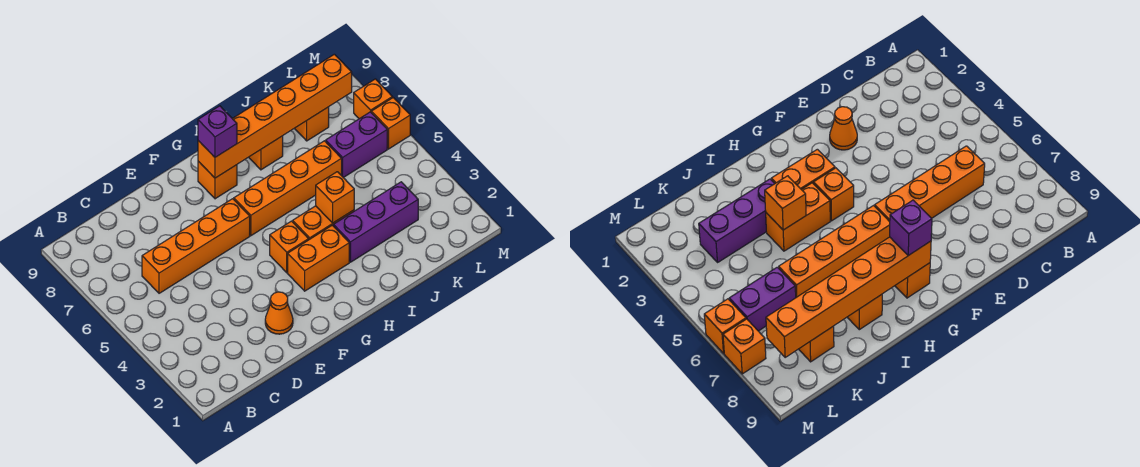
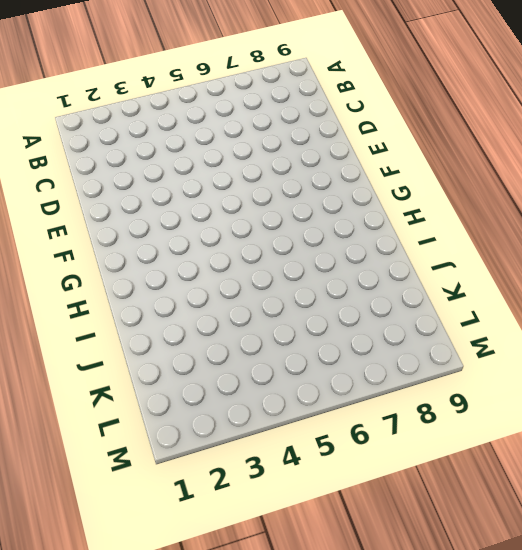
none -> orange 1x4 brick [142,199,250,293]
none -> orange 1x1 cone [265,292,293,334]
none -> orange 1x2 brick [288,225,349,291]

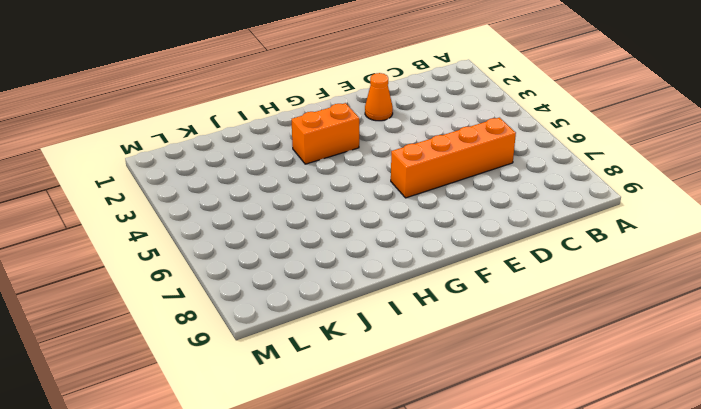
none -> orange 1x1 brick [270,221,309,273]
none -> orange 1x4 brick [234,141,342,236]
none -> orange 1x1 brick [198,161,237,199]

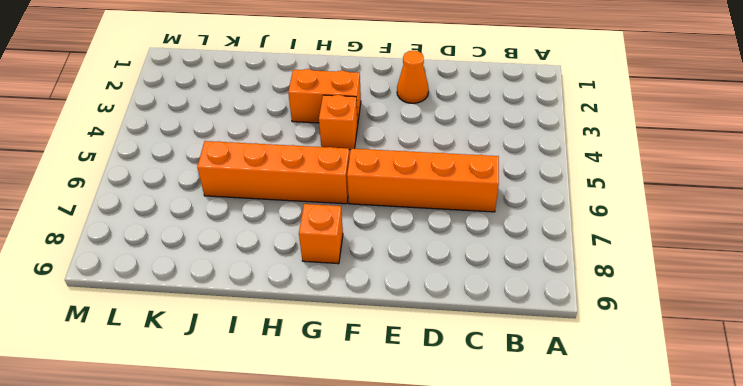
none -> orange 1x2 brick [293,206,354,240]
none -> purple 1x3 brick [333,182,418,262]
none -> orange 1x1 brick [249,136,283,170]

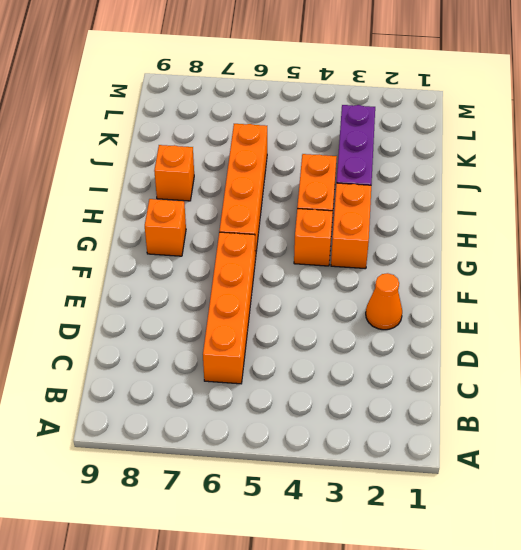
none -> purple 1x2 brick [326,112,387,178]
none -> orange 1x1 brick [295,107,329,141]
none -> orange 1x1 brick [371,98,410,149]

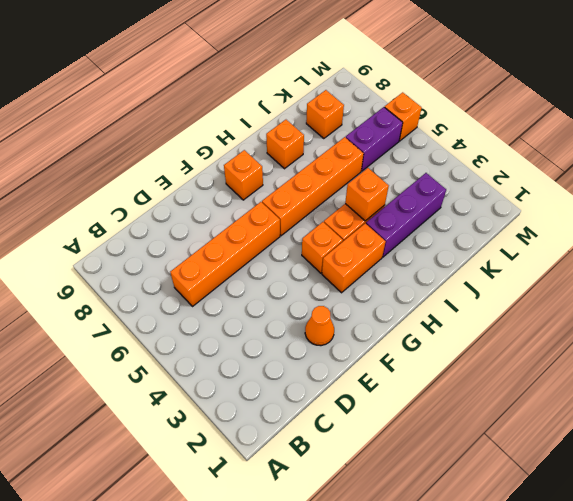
none -> orange 1x1 brick [354,79,392,119]
none -> orange 1x6 brick [198,54,352,178]
none -> purple 1x1 brick [198,106,237,157]

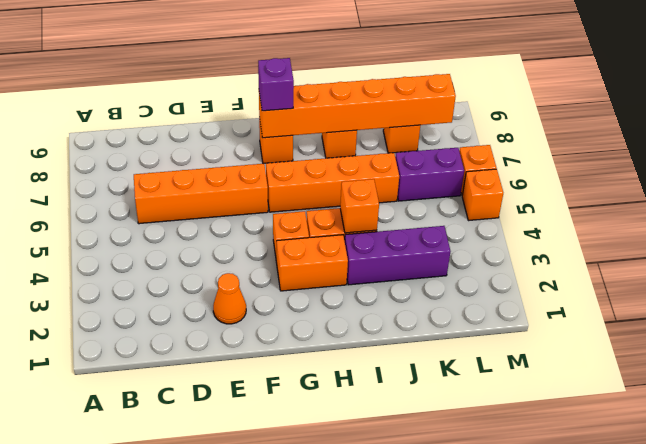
orange 1x1 brick [462,169,503,221] -> orange 1x1 brick moved to [354,79,392,119]

